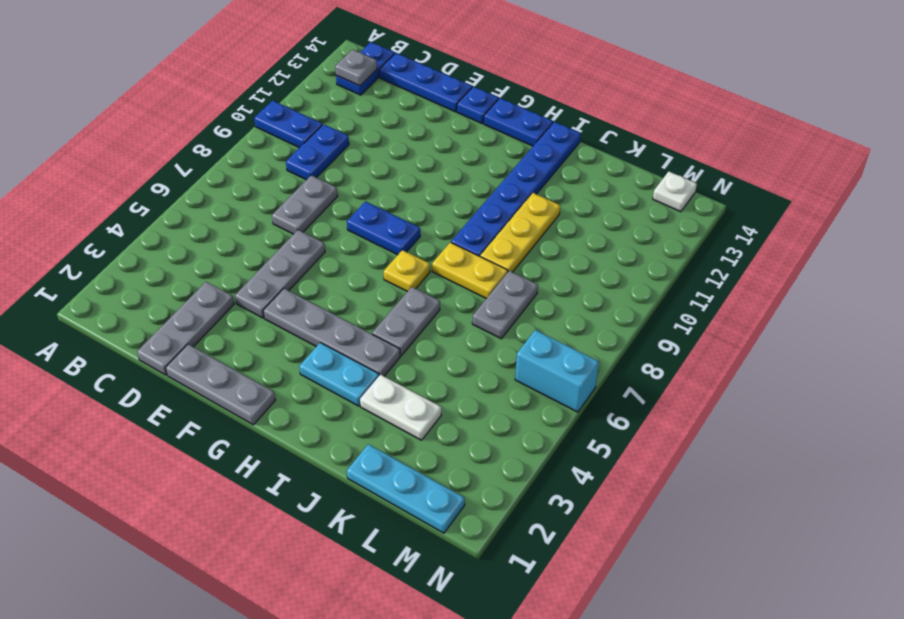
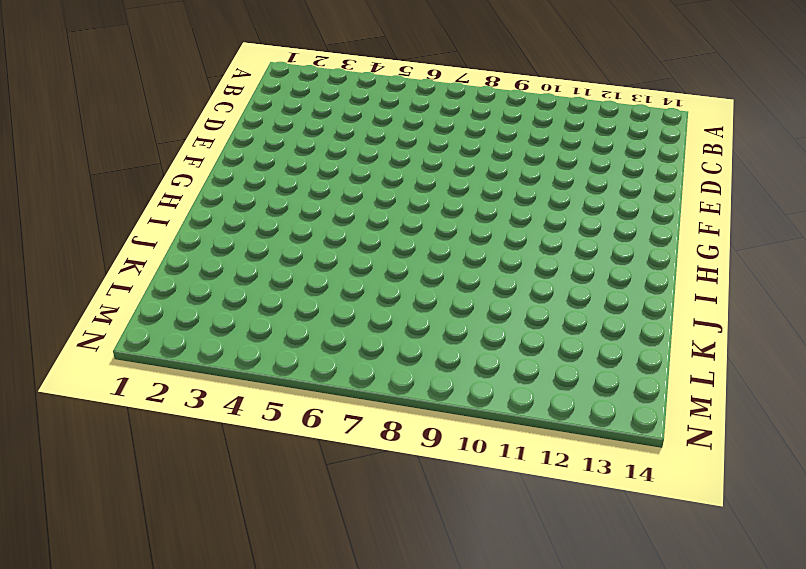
none -> blue 1x2 plate [254,100,322,148]
none -> blue 1x2 plate [336,42,395,95]
none -> blue 1x2 plate [286,124,349,180]

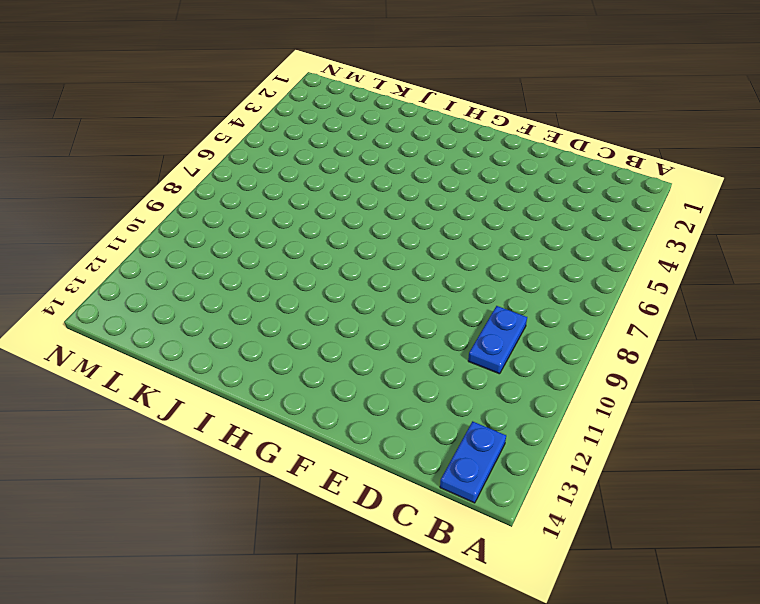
none -> blue 1x2 plate [254,100,322,148]
none -> blue 1x3 plate [379,53,472,112]
none -> grey 1x3 plate [137,282,234,375]

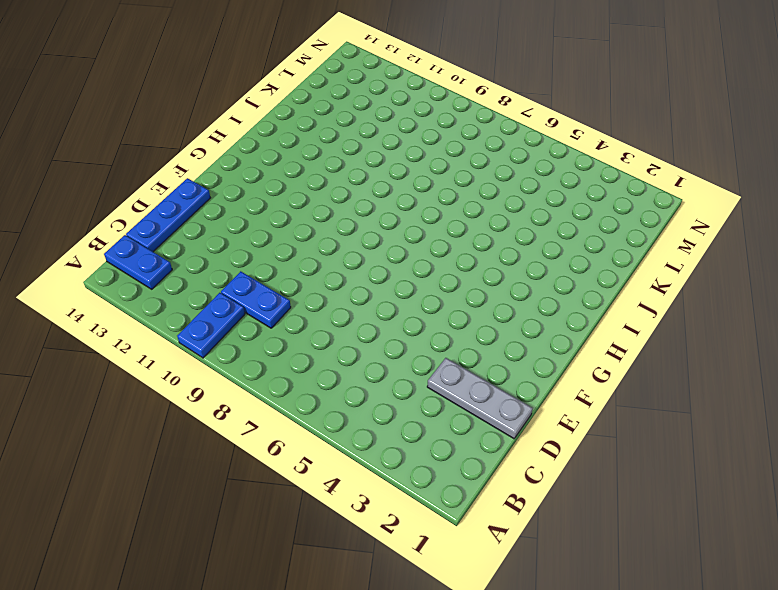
none -> grey 1x2 plate [272,175,338,234]
none -> grey 1x3 plate [165,344,275,425]
none -> grey 1x3 plate [235,230,325,318]

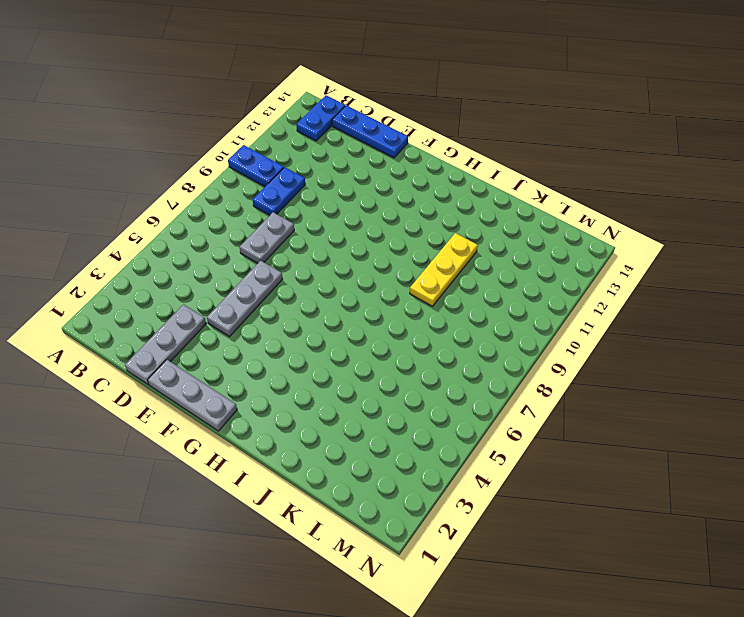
none -> grey 1x4 plate [263,289,400,376]
none -> blue 1x2 plate [347,201,420,255]
none -> blue 1x1 plate [457,87,498,123]

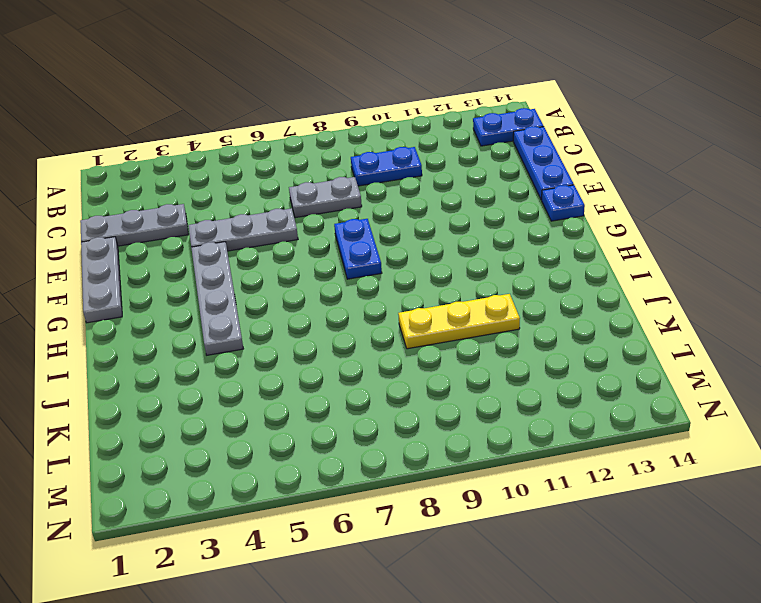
none -> blue 1x2 plate [254,100,322,148]
none -> blue 1x2 plate [484,98,553,146]
none -> cyan 1x2 plate [299,343,379,406]

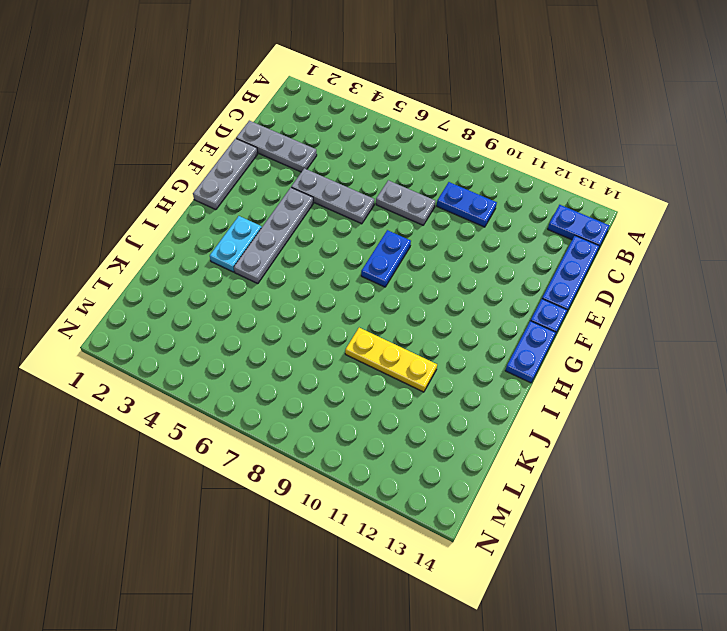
none -> blue 1x2 plate [254,100,322,148]
none -> yellow 1x1 plate [384,250,430,292]
none -> grey 1x2 plate [372,287,440,356]

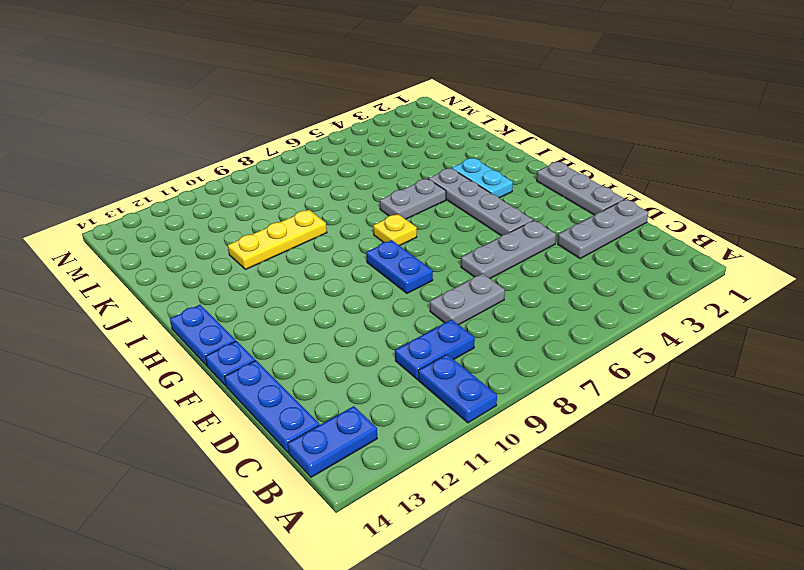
none -> yellow 1x2 plate [432,242,508,298]
none -> blue 1x6 plate [451,122,581,256]
none -> white 1x2 plate [360,375,441,440]

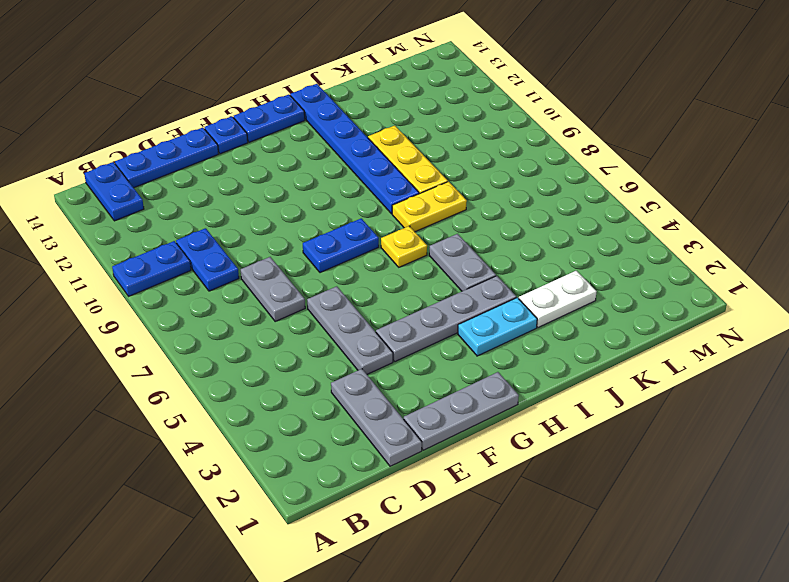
none -> cyan 1x3 plate [347,444,465,533]
none -> grey 1x2 plate [472,271,538,339]
none -> cyan 1x2 brick [515,330,599,412]

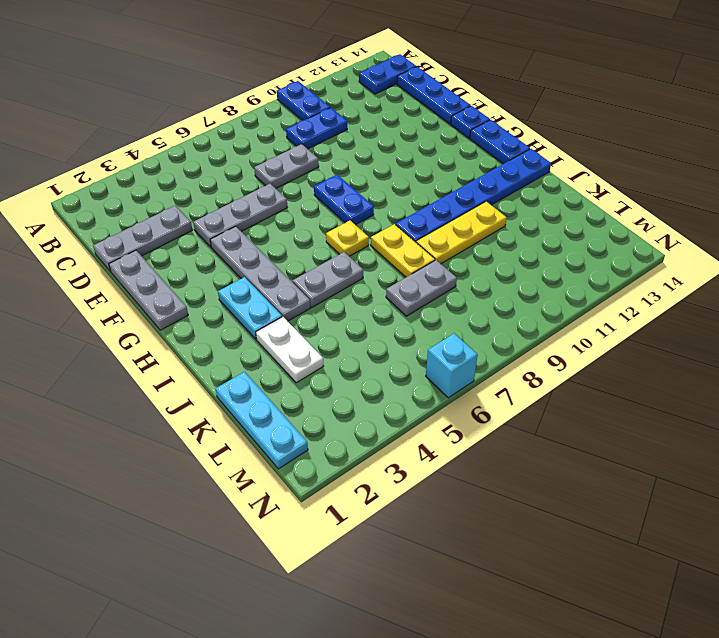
cyan 1x1 brick [426,333,477,398] -> cyan 1x2 brick [515,330,599,412]
none -> white 1x1 plate [653,172,697,212]
none -> grey 1x1 plate [335,50,377,86]

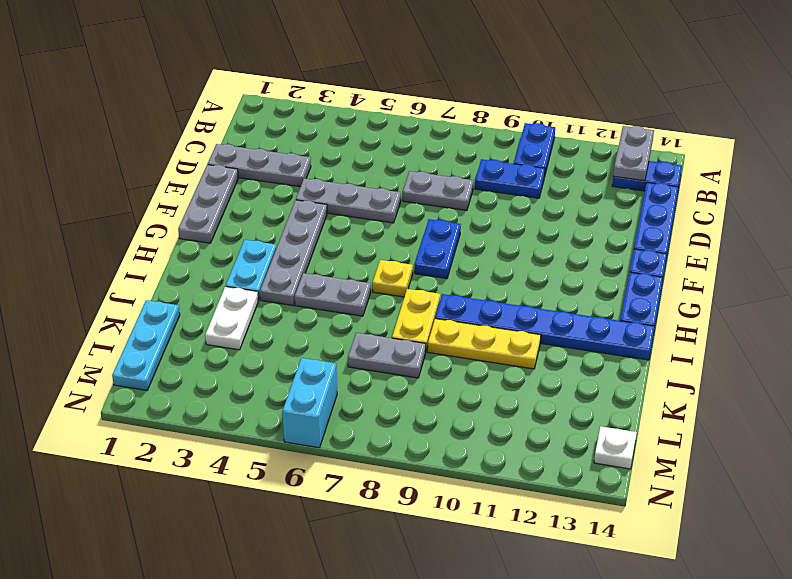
grey 1x2 plate [613,126,654,181] -> grey 1x1 plate [335,50,377,86]

